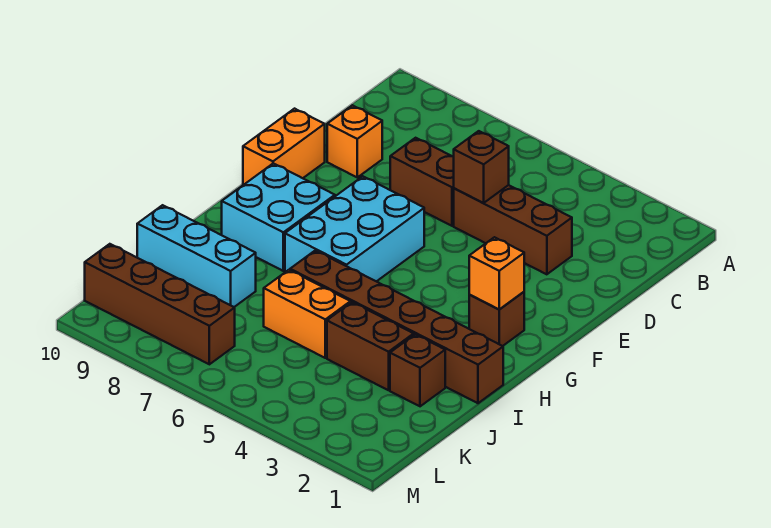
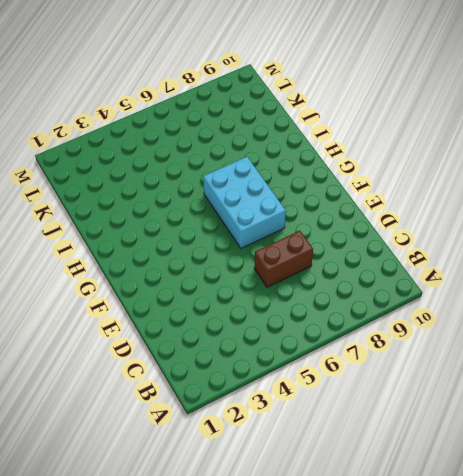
none -> brown 1x3 brick [454,185,572,274]
none -> orange 1x1 brick [327,105,382,177]
none -> orange 1x2 brick [243,109,325,185]

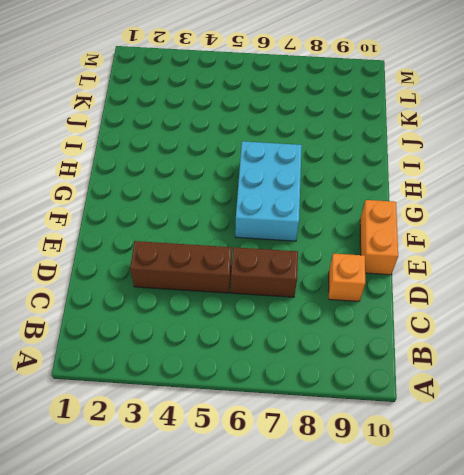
none -> brown 1x1 brick [469,292,524,346]
none -> cyan 2x2 brick [222,163,335,271]
none -> brown 1x6 brick [290,250,503,403]

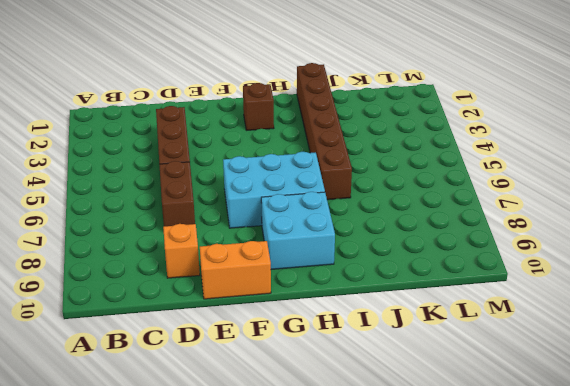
none -> brown 1x1 brick [390,334,445,406]
none -> brown 1x2 brick [327,302,414,390]
none -> orange 1x2 brick [264,270,351,358]

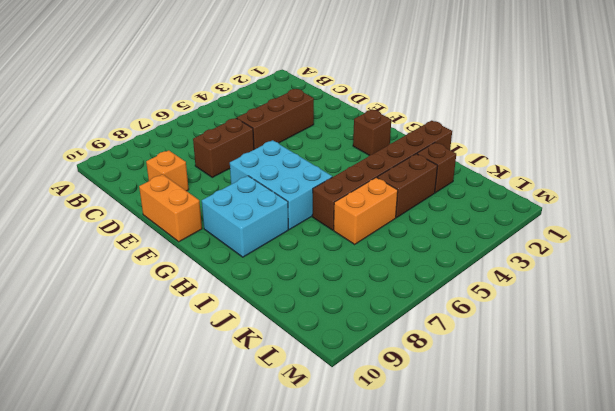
none -> cyan 1x3 brick [137,205,256,307]
none -> brown 1x4 brick [85,244,235,364]
none -> brown 1x1 brick [454,131,509,203]

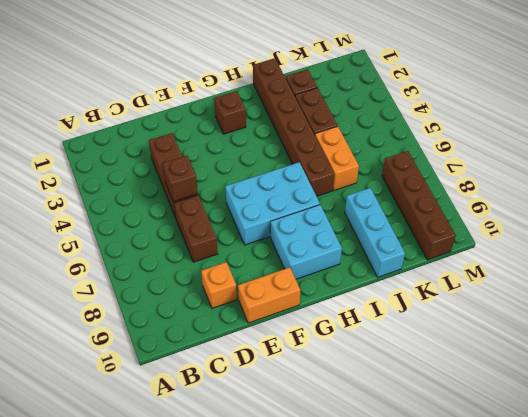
none -> orange 1x1 brick [469,237,524,309]

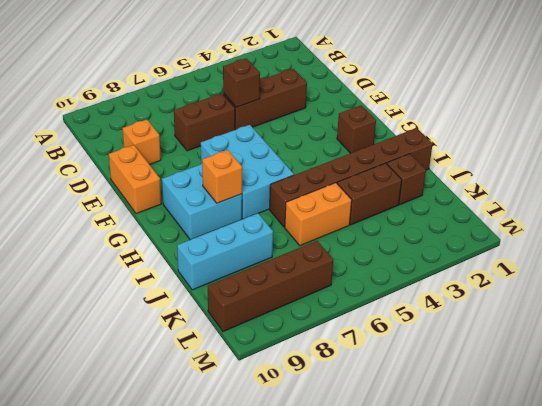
orange 1x1 brick [202,150,242,203] -> orange 1x1 brick moved to [469,237,524,309]

